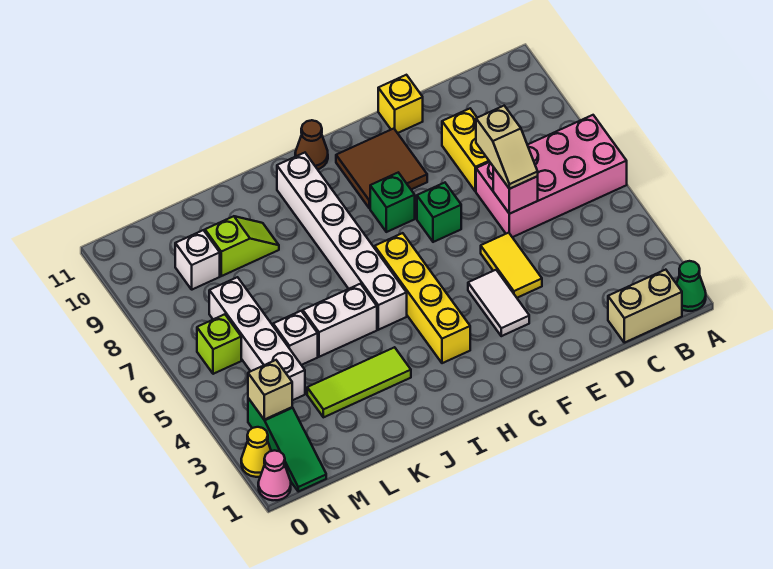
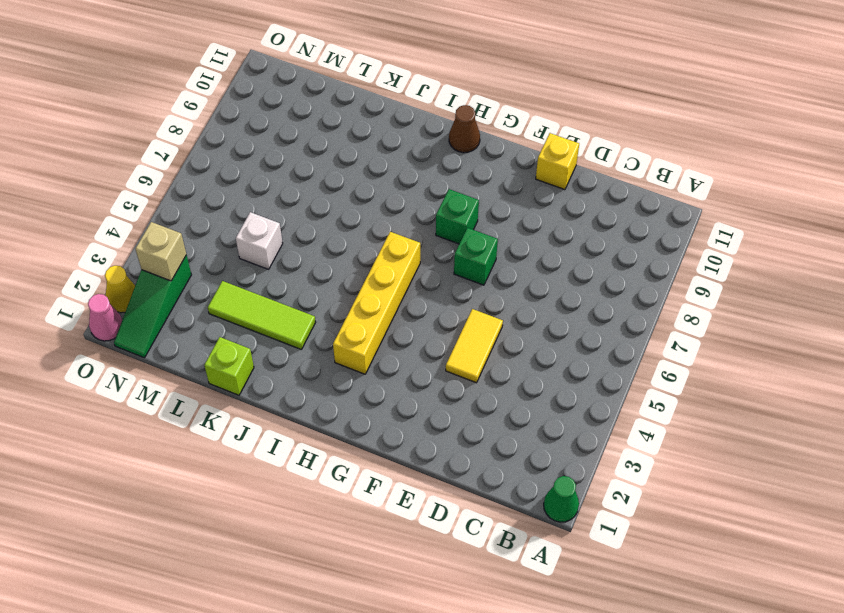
lime 1x1 brick [204,337,254,395] -> lime 1x1 brick moved to [197,314,241,374]
none -> pink 2x4 brick [476,115,627,237]
none -> tan 1x2 brick [608,270,682,343]
none -> yellow 1x2 brick [442,109,490,191]

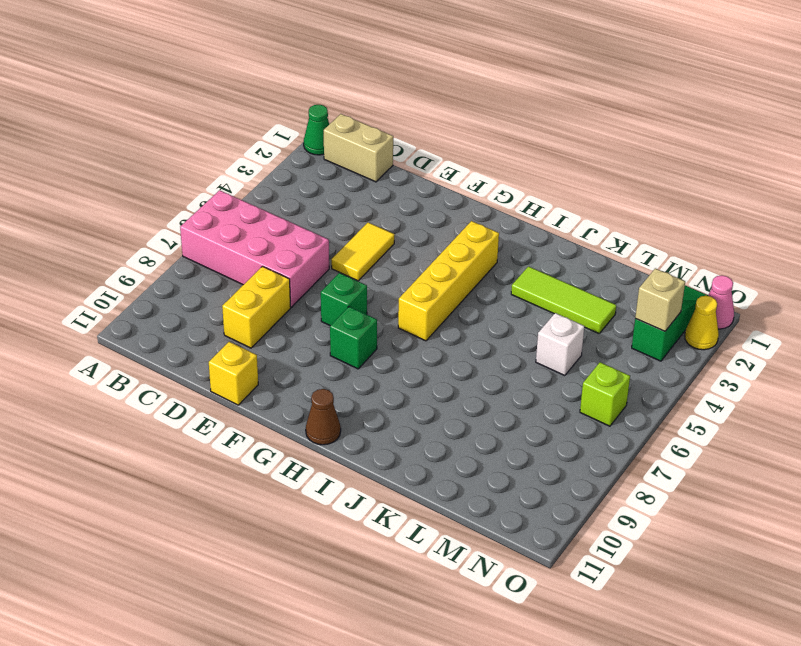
none -> white 1x2 tile [468,270,529,336]
none -> brown 2x2 tile [336,129,427,209]
none -> white 1x6 brick [277,153,407,330]

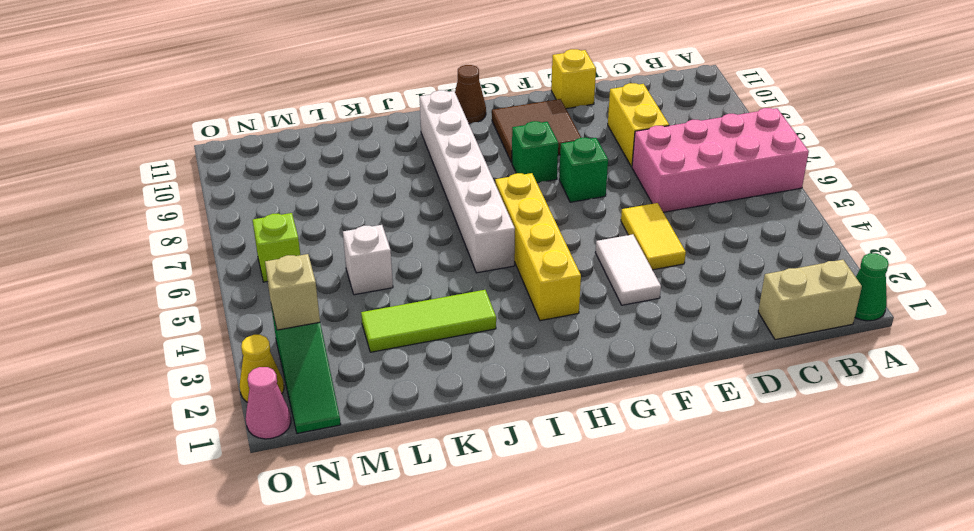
none -> white 1x2 brick [303,284,377,357]
none -> lime 1x2 slope [205,216,279,276]
none -> white 1x4 brick [209,277,305,400]

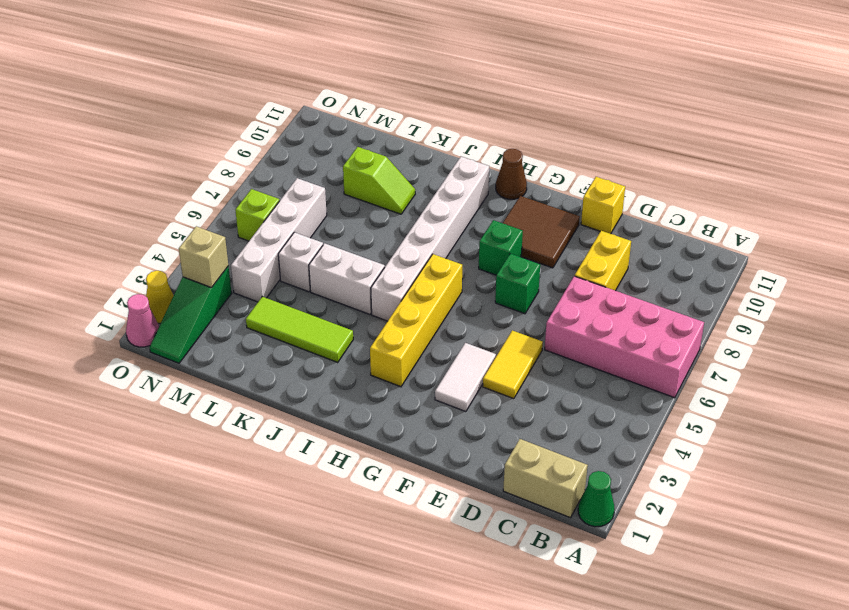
none -> white 1x1 brick [175,230,220,290]
none -> pink 1x1 brick [493,167,538,214]
none -> tan 1x2 slope [476,106,538,189]

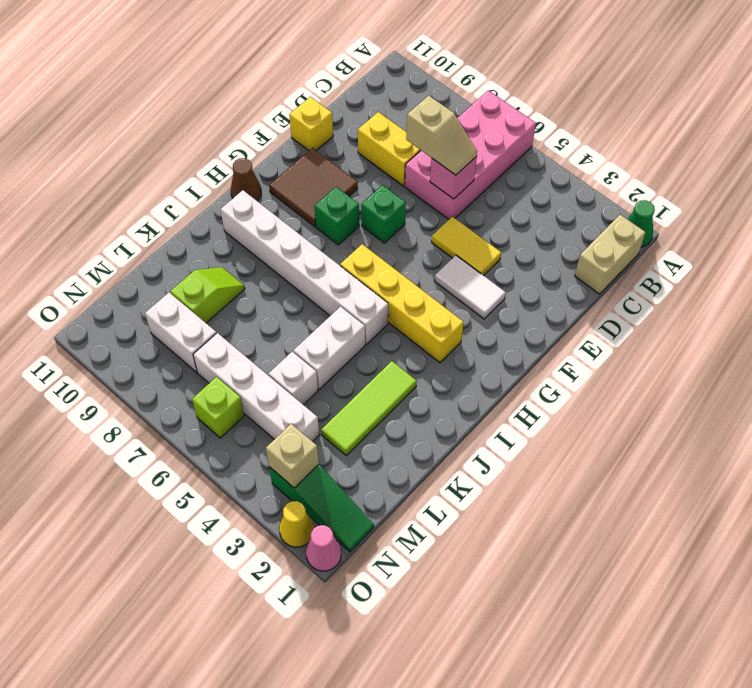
white 1x2 brick [145,293,216,373] -> white 1x1 brick [175,230,220,290]

